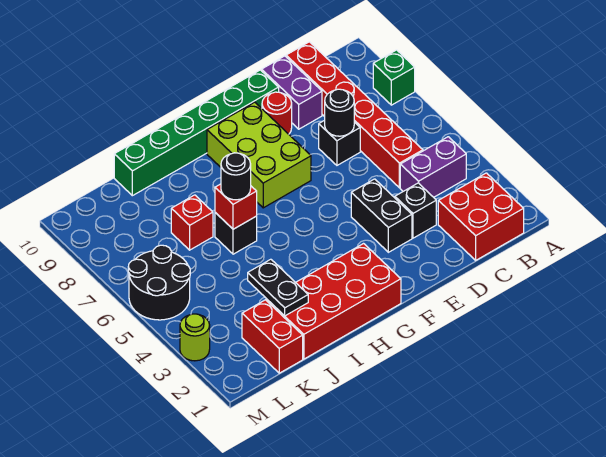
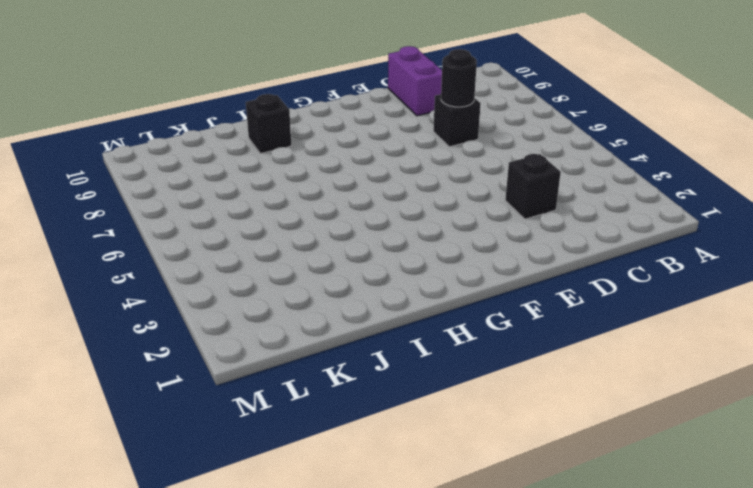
black 1x1 brick [246,94,292,154] -> black 1x1 brick moved to [215,213,257,254]
none -> green 1x1 brick [373,50,415,105]
none -> red 2x2 brick [438,173,524,260]
none -> purple 1x2 brick [400,137,466,197]

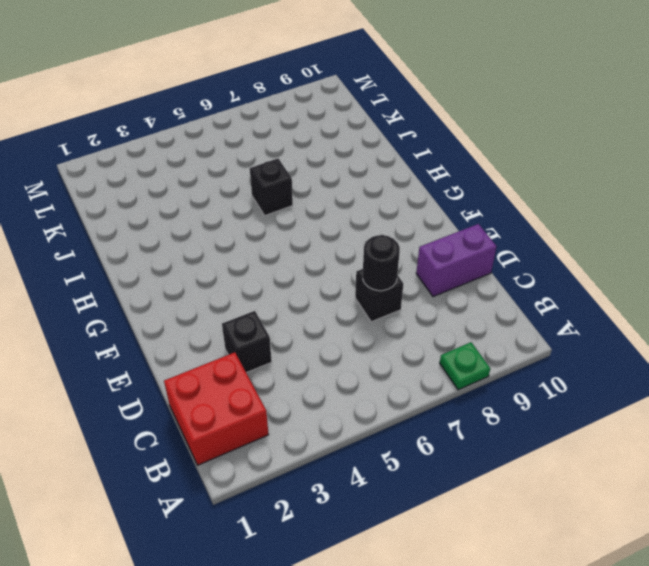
green 1x1 plate [440,342,490,390] -> green 1x1 brick [373,50,415,105]
none -> purple 1x2 brick [400,137,466,197]
none -> red 1x6 brick [286,42,423,188]
none -> black 1x2 brick [351,179,412,252]

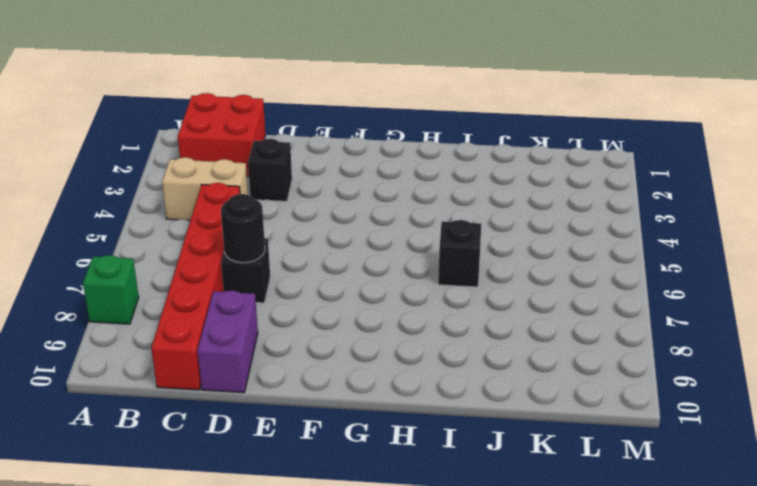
tan 1x2 brick [162,157,248,220] -> purple 1x2 brick [400,137,466,197]
none -> black 1x2 brick [351,179,412,252]
none -> red 1x1 round brick [262,92,292,134]
none -> green 1x6 brick [114,70,279,196]

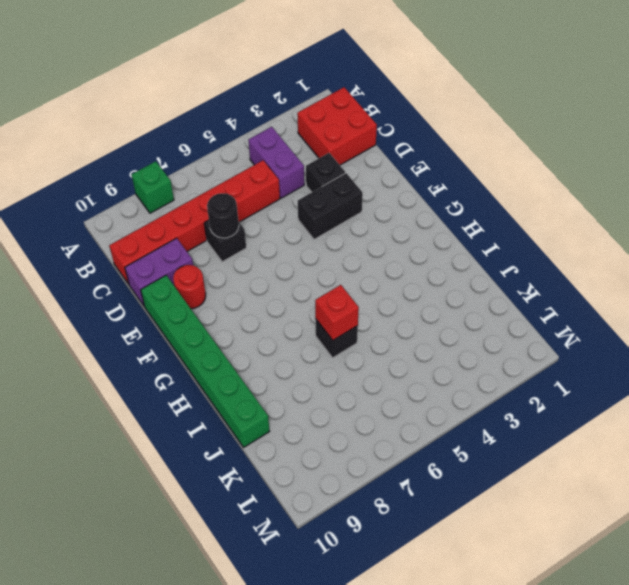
none -> lime 2x3 brick [207,102,311,208]
none -> red 2x4 brick [267,244,401,359]
none -> red 1x1 brick [171,195,213,250]

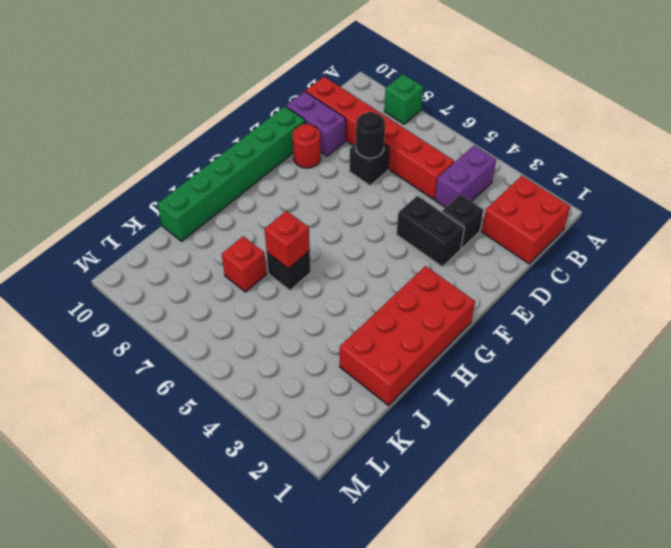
none -> lime 2x3 brick [207,102,311,208]
none -> red 1x2 brick [242,300,303,373]
none -> black 2x2 round brick [128,245,190,320]

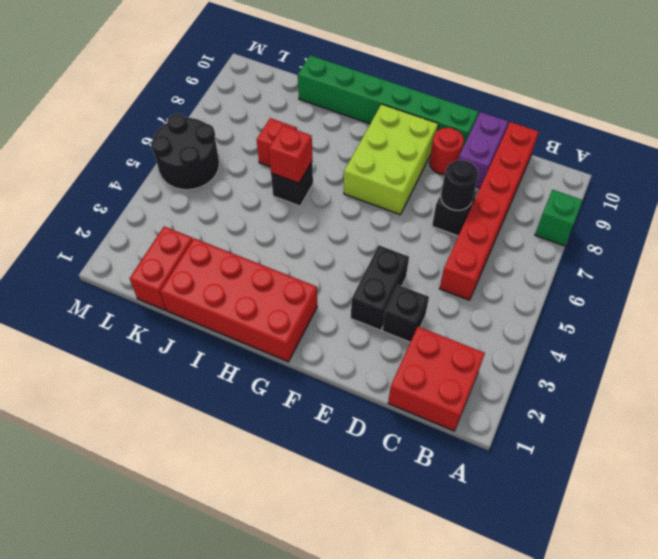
none -> purple 1x2 brick [400,137,466,197]
none -> lime 1x1 round brick [180,314,210,361]
none -> black 1x2 plate [248,259,308,316]

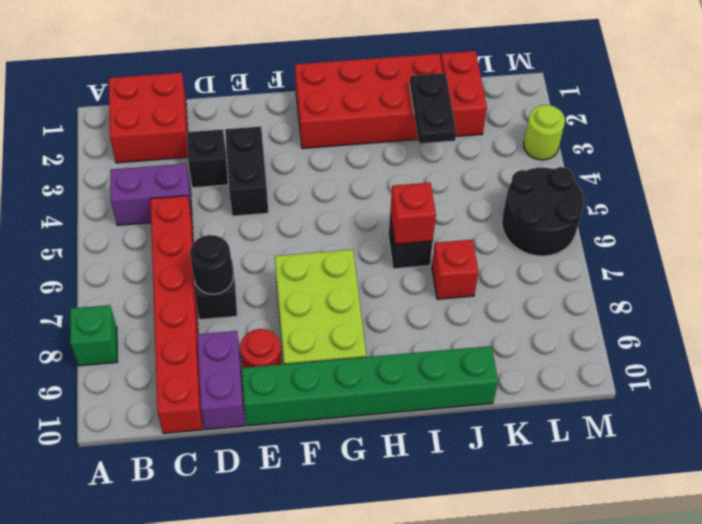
none -> black 1x1 round brick [221,153,251,200]

